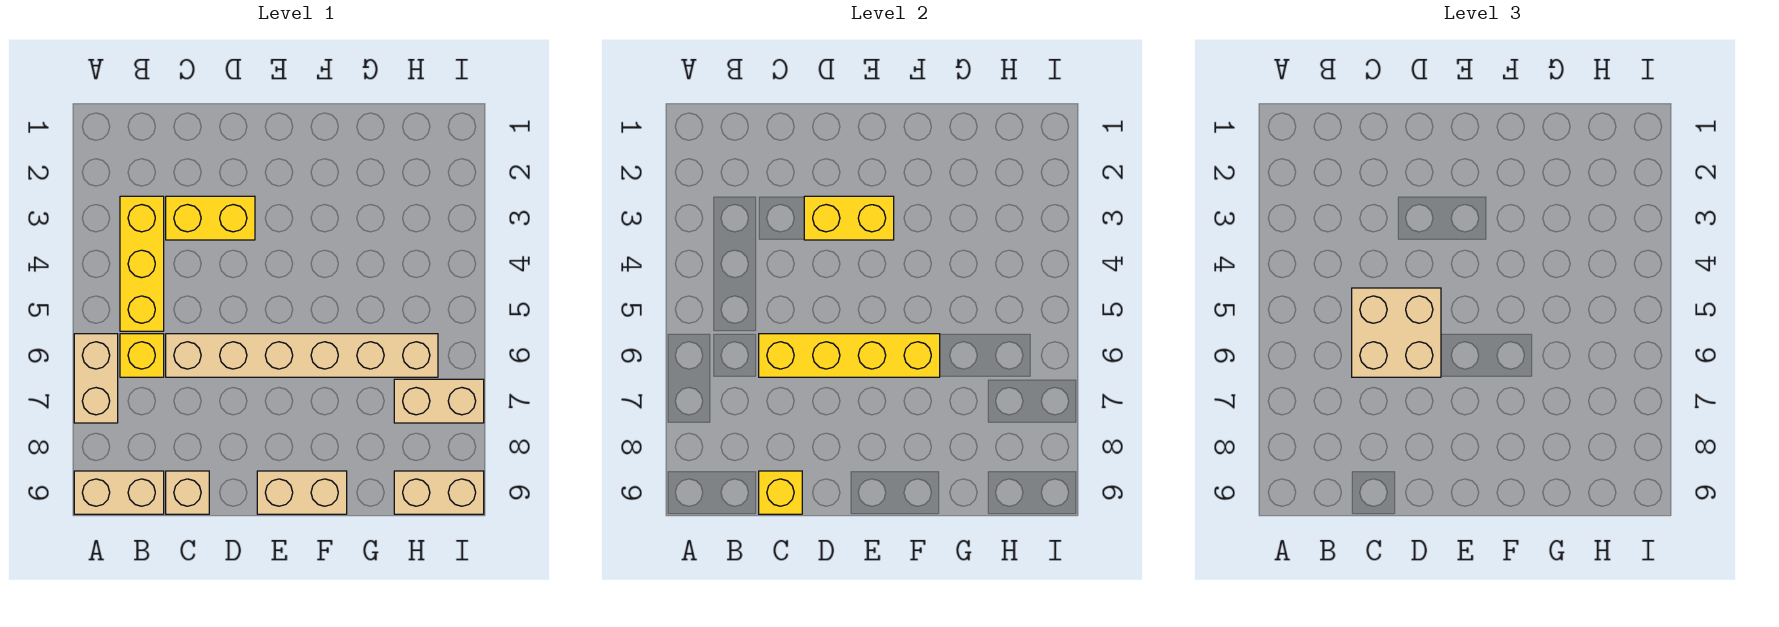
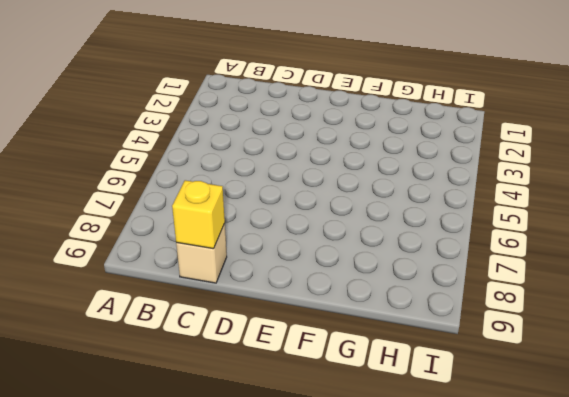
none -> tan 1x2 brick [74,334,118,423]
none -> tan 1x2 brick [74,471,164,514]
none -> yellow 1x3 brick [120,196,164,331]

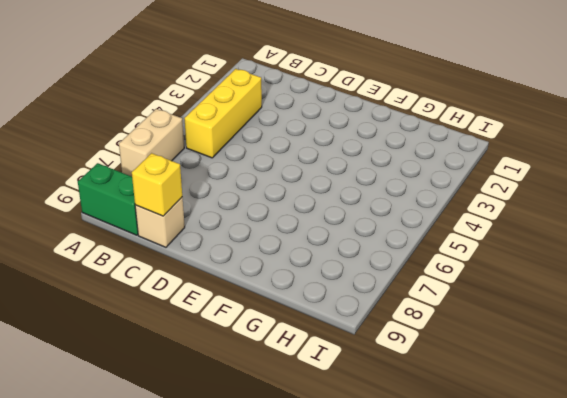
green 1x2 brick [78,163,138,235] -> tan 1x2 brick [74,471,164,514]
none -> yellow 1x1 brick [120,334,164,377]
none -> yellow 1x2 brick [166,196,255,240]
none -> tan 1x6 brick [166,334,438,377]

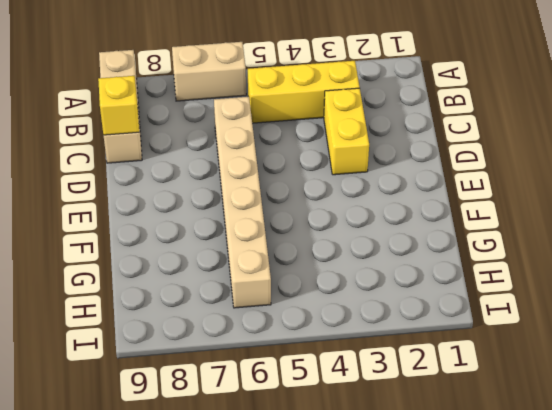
none -> yellow 1x1 brick [120,334,164,377]
none -> tan 1x2 brick [257,471,347,514]
none -> tan 1x2 brick [394,379,484,423]

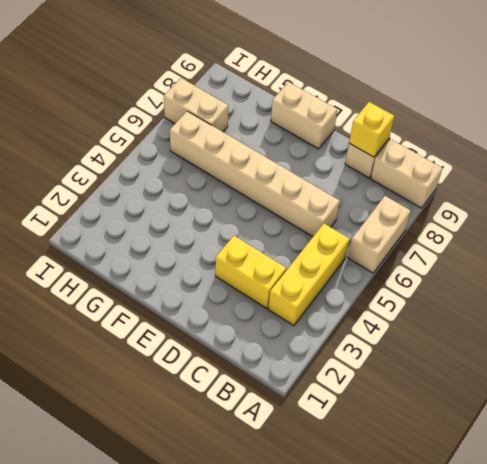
none -> yellow 1x1 brick [120,334,164,377]
none -> tan 1x2 brick [394,471,484,514]
none -> yellow 1x4 brick [759,334,940,377]

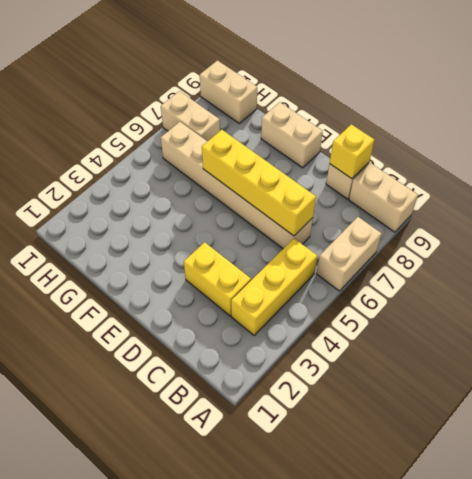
none -> yellow 1x1 brick [120,334,164,377]
none -> yellow 1x2 brick [804,196,894,240]
none -> tan 2x2 brick [1352,288,1441,377]

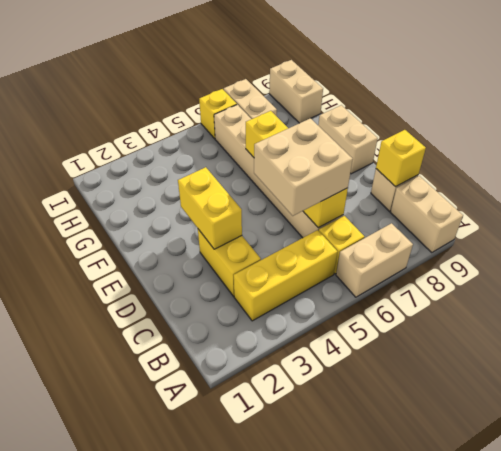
yellow 1x1 brick [199,89,237,139] -> none

